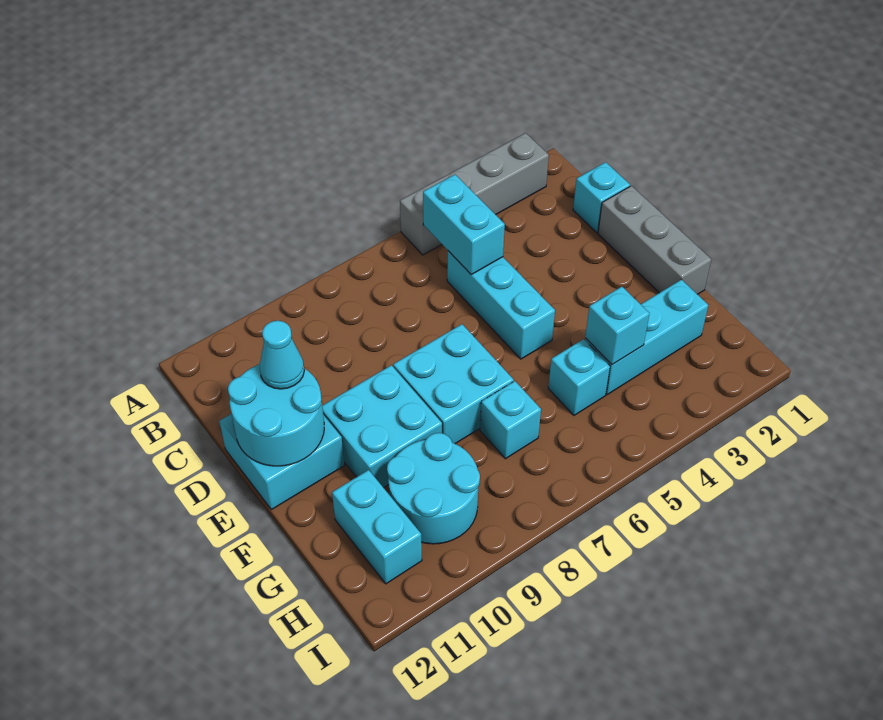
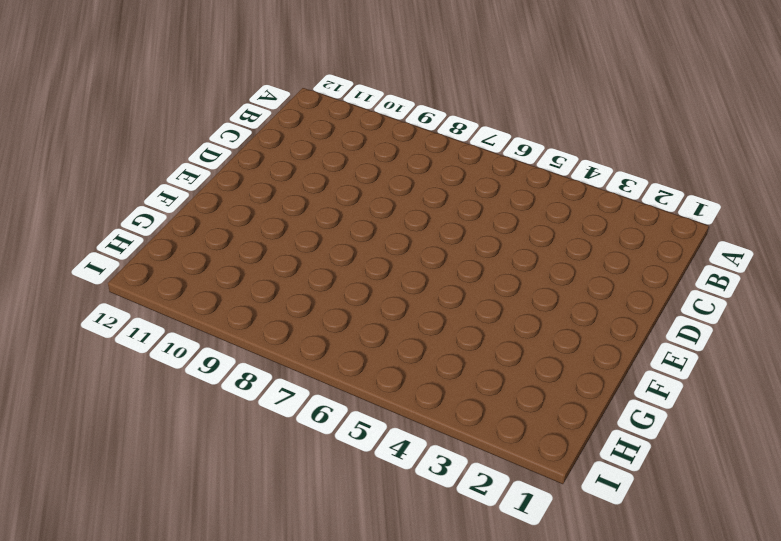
none -> grey 1x4 brick [400,133,549,255]
none -> cyan 1x1 brick [573,162,630,233]
none -> cyan 1x3 brick [447,251,555,359]

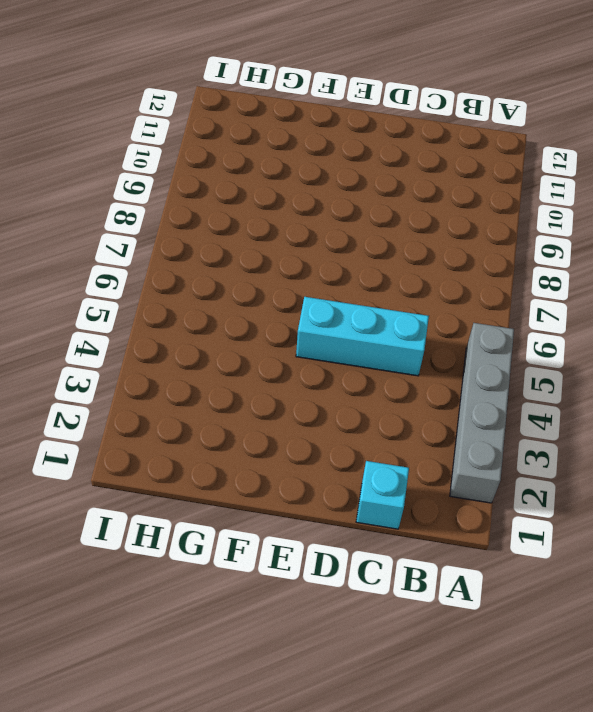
none -> grey 1x3 brick [598,186,711,294]
none -> cyan 2x2 brick [219,414,344,510]
none -> cyan 2x2 brick [393,324,514,444]

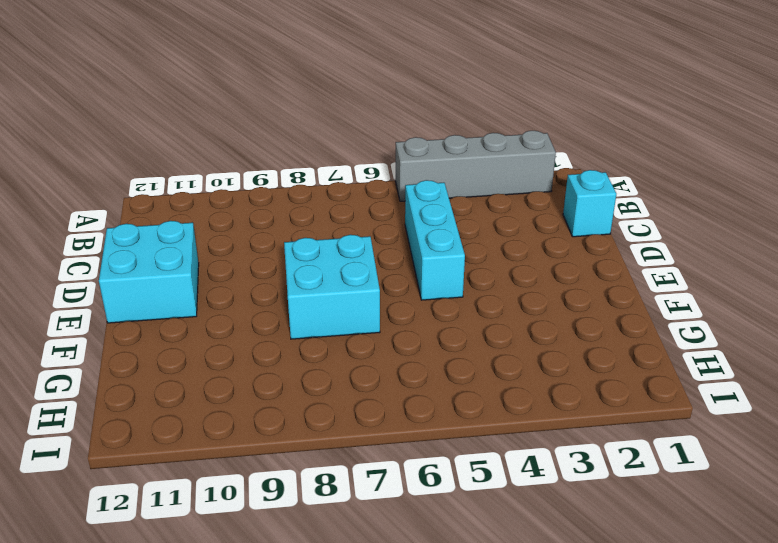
none -> grey 1x3 brick [598,186,711,294]
none -> cyan 2x2 brick [322,365,442,488]
none -> cyan 1x3 brick [585,279,708,395]

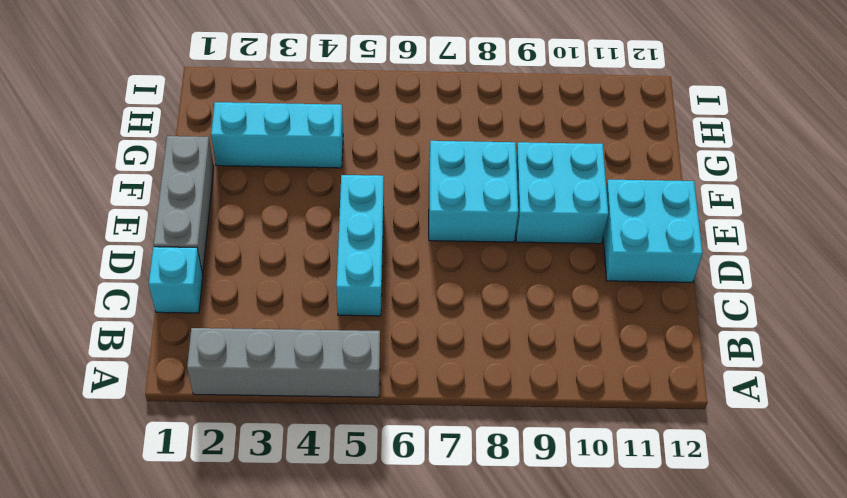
none -> cyan 1x1 brick [548,339,610,415]
none -> cyan 1x1 brick [480,381,541,459]
none -> cyan 2x2 round brick [387,433,480,544]

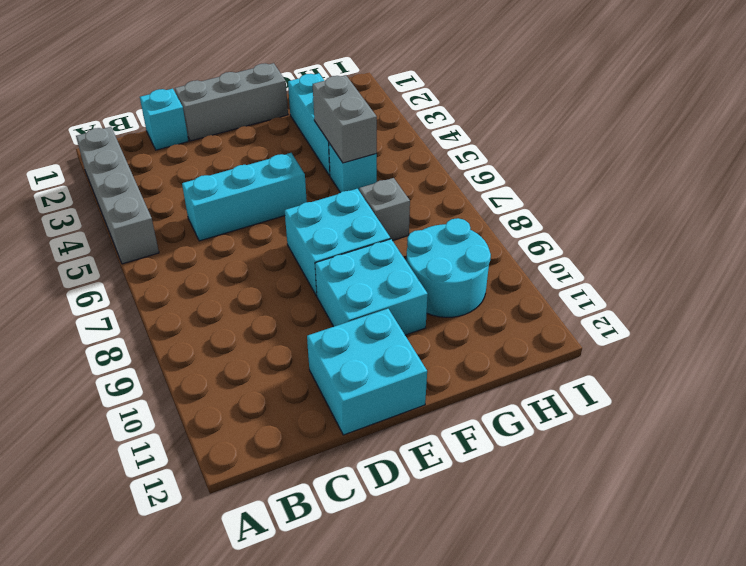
grey 1x2 brick [313,75,377,163] -> cyan 1x1 brick [585,287,649,365]
grey 1x1 brick [359,178,410,241] -> cyan 1x1 brick [480,381,541,459]
none -> cyan 1x2 brick [332,470,422,584]
none -> cyan 1x2 brick [423,175,505,274]
none -> cyan 2x2 round brick [228,364,324,466]

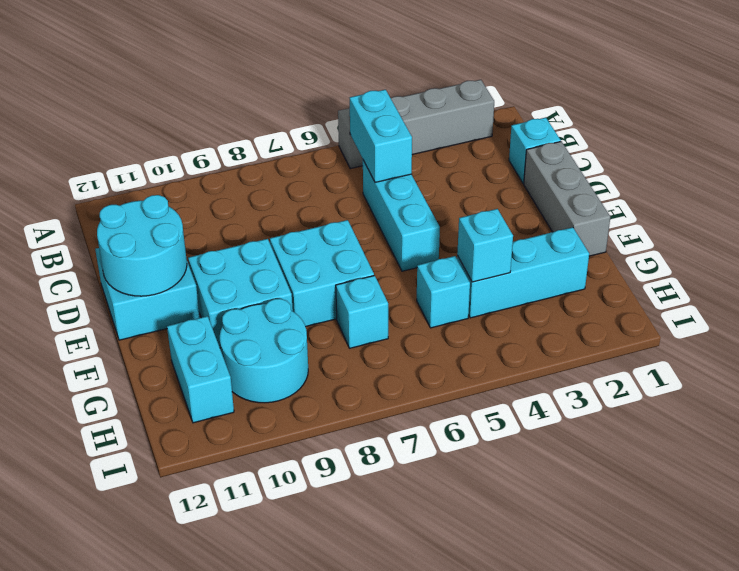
none -> cyan 1x1 cone [260,321,304,389]

